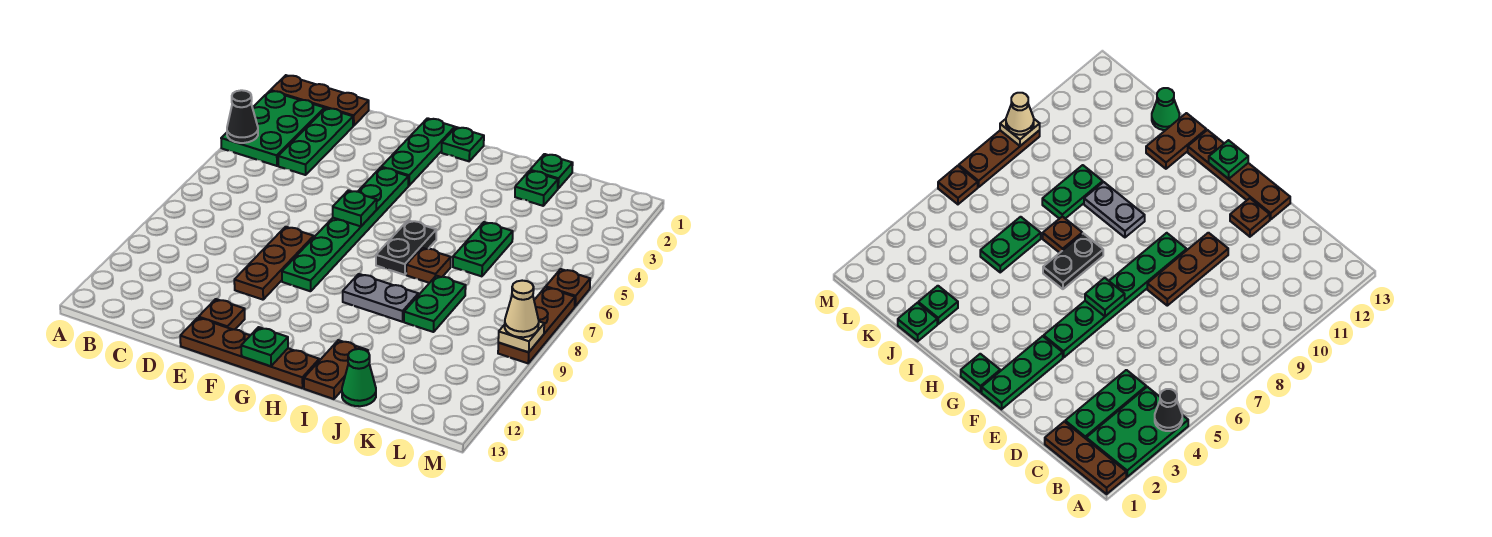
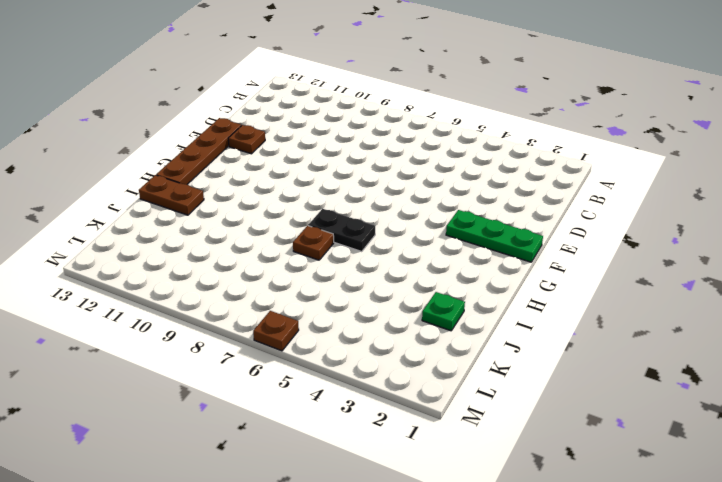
none -> brown 1x3 plate [271,75,369,126]
none -> green 2x3 plate [221,91,325,166]
none -> green 1x3 plate [278,108,353,175]

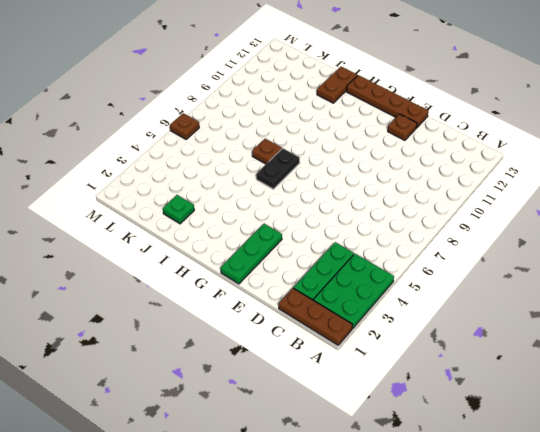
none -> brown 1x3 plate [234,227,314,300]
none -> green 1x6 plate [282,167,408,291]
none -> green 1x1 plate [442,127,484,161]

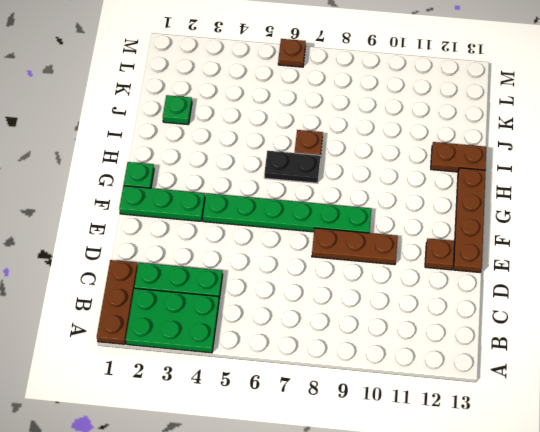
none -> grey 1x2 plate [343,274,418,322]
none -> green 1x1 plate [530,154,573,189]
none -> green 1x2 plate [453,222,513,276]

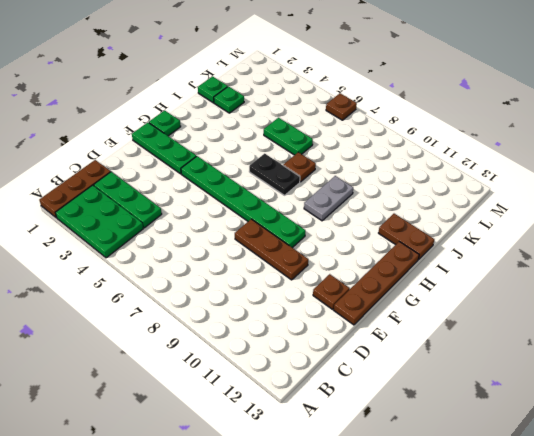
none -> green 1x2 plate [404,276,466,332]
none -> green 1x1 cone [342,349,376,406]
none -> brown 1x3 plate [498,287,575,363]

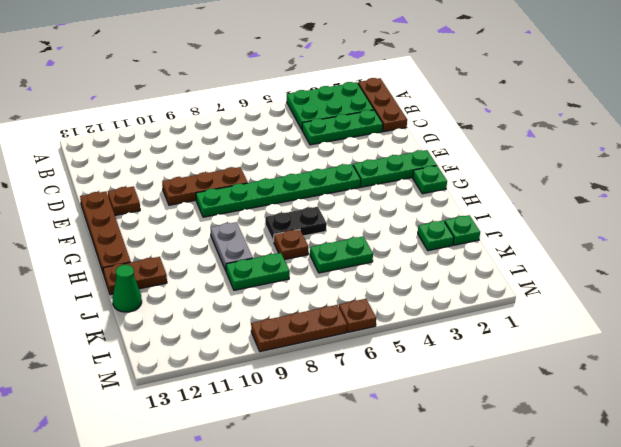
none -> black 1x1 cone [227,90,258,143]
none -> green 1x1 plate [333,190,377,226]
none -> green 1x1 plate [241,327,288,366]

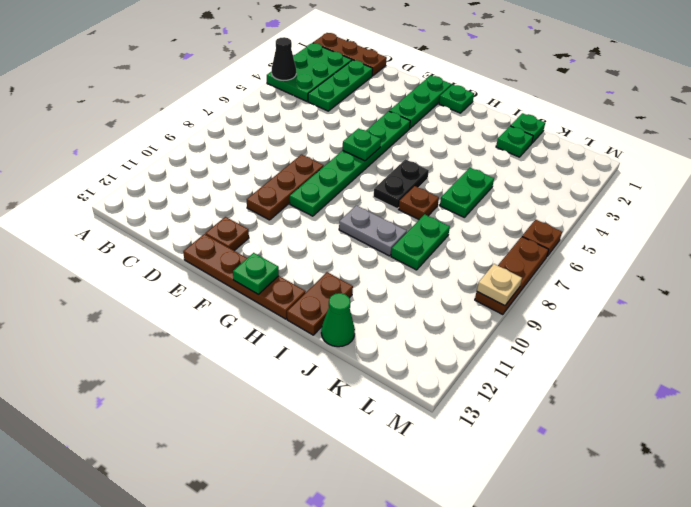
none -> tan 1x1 cone [505,281,539,337]

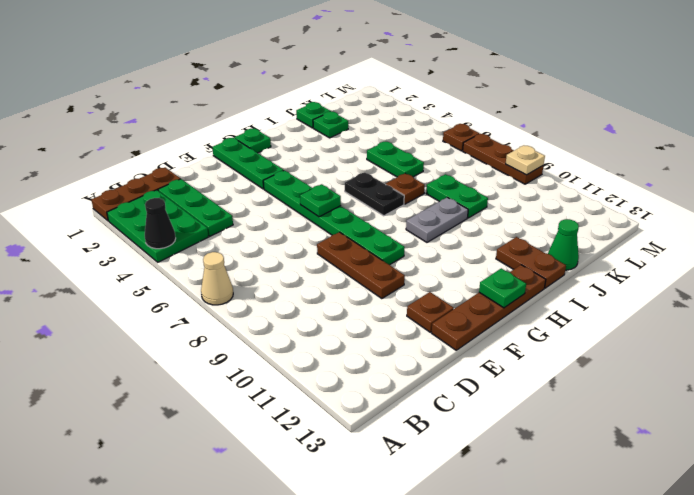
tan 1x1 cone [201,252,233,305] -> tan 1x1 cone moved to [505,281,539,337]

